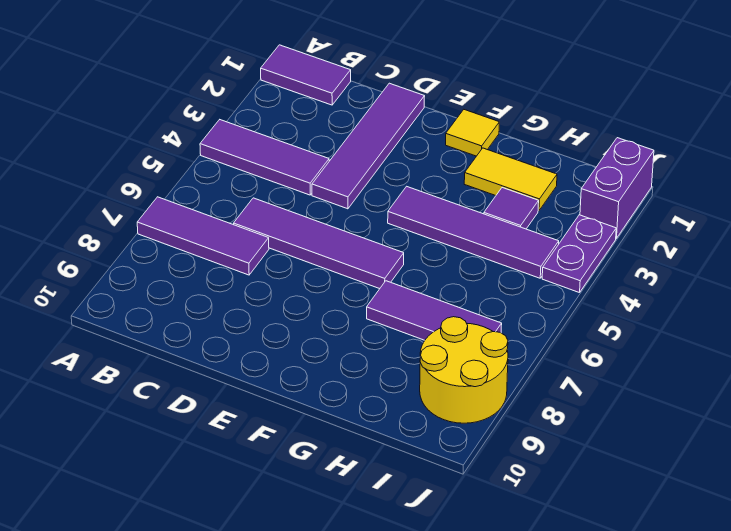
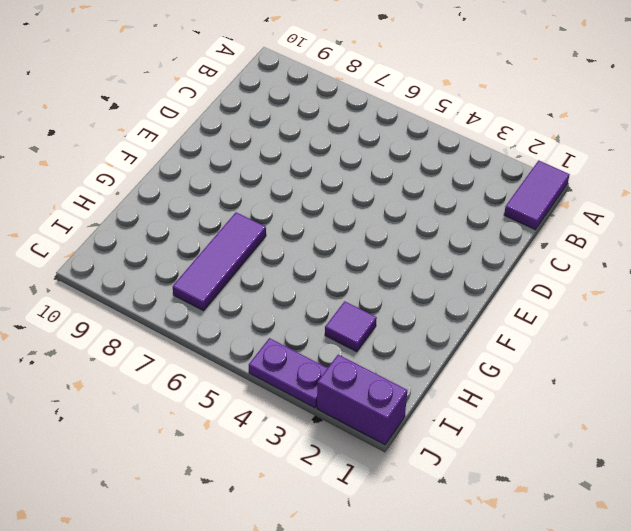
none -> purple 1x3 tile [200,120,329,195]
none -> purple 1x3 tile [137,197,269,275]
none -> purple 1x4 tile [234,198,404,289]

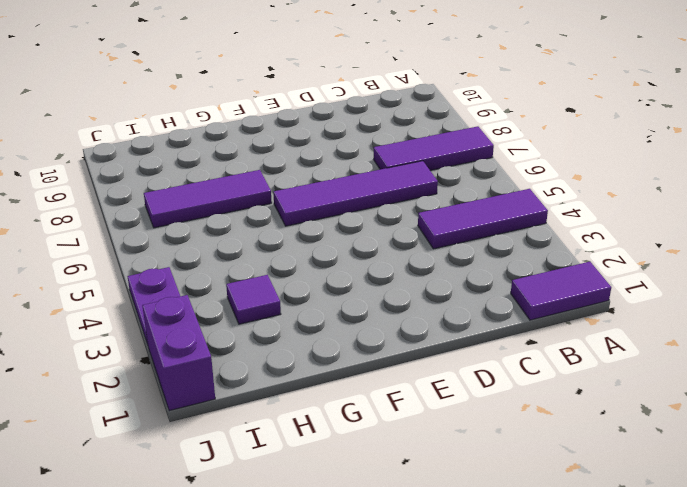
none -> purple 1x4 tile [312,83,425,209]
none -> yellow 1x1 tile [446,110,499,156]
none -> purple 1x4 tile [388,186,559,278]

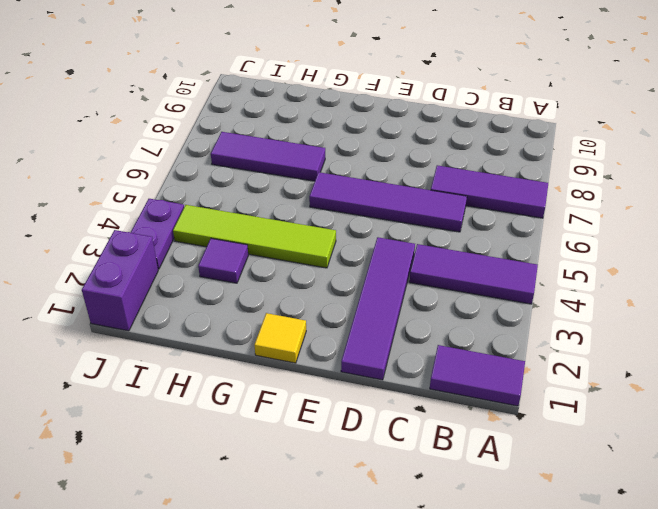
lime 1x4 tile [173,205,336,268] -> purple 1x4 tile [388,186,559,278]
none -> yellow 1x2 tile [464,148,557,211]
none -> yellow 2x2 round brick [420,317,508,423]

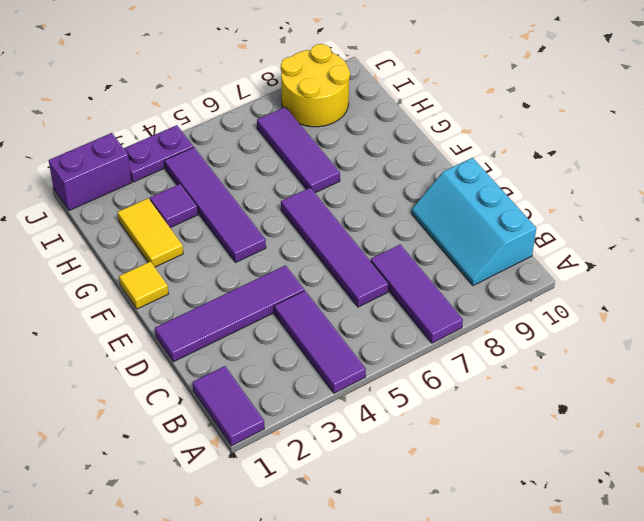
cyan 2x3 slope [412,158,536,286] -> none

